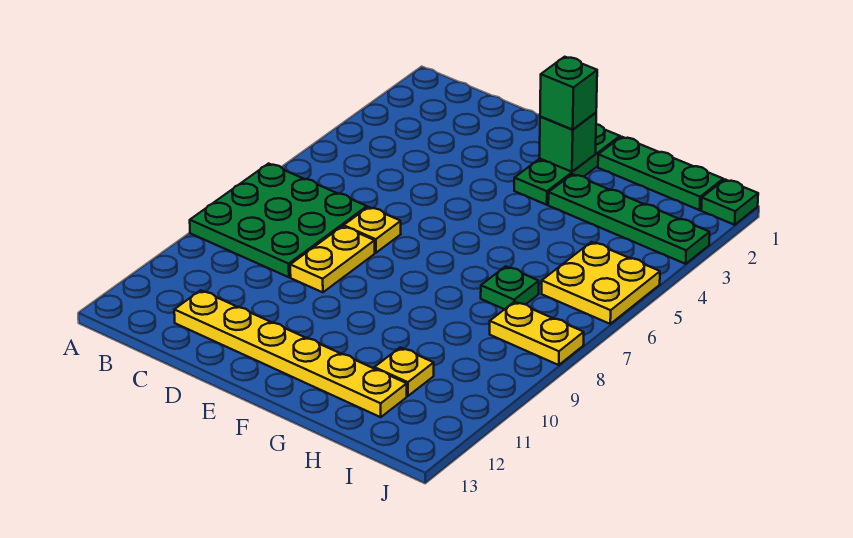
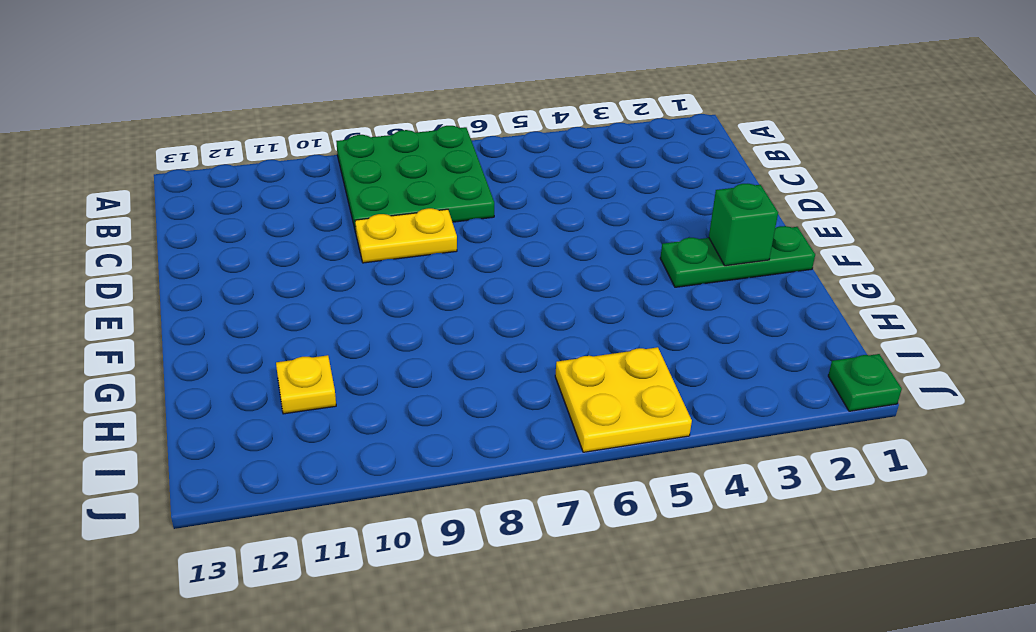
none -> yellow 1x6 plate [174,290,407,417]
none -> yellow 1x1 plate [344,207,401,253]
none -> green 1x3 plate [598,137,723,210]

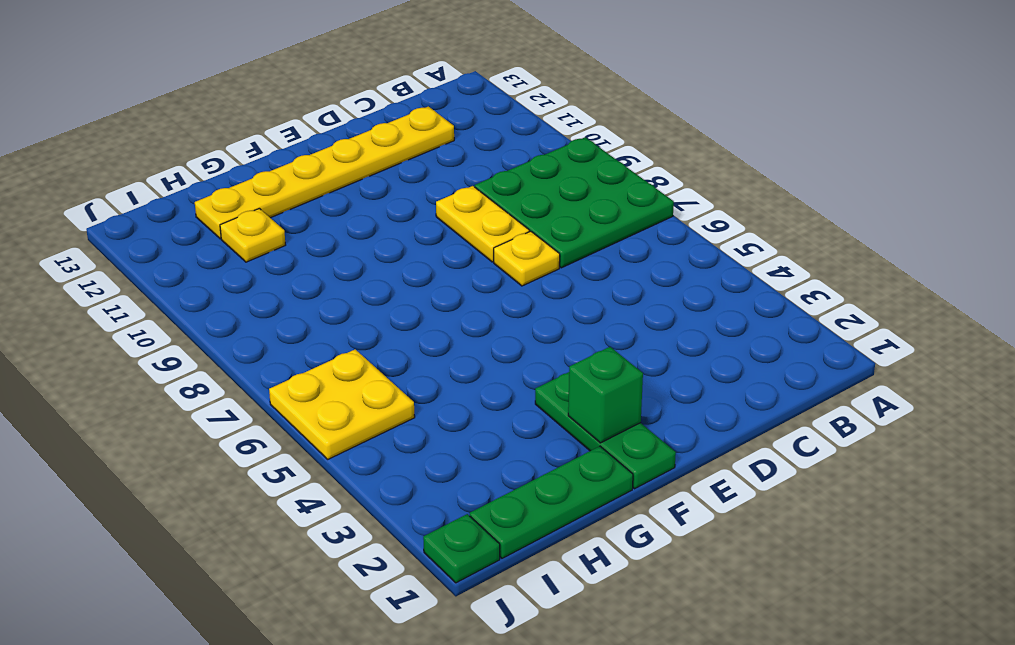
none -> green 1x4 plate [548,174,710,264]
none -> green 1x1 plate [481,266,539,309]
none -> yellow 1x2 plate [490,302,584,365]

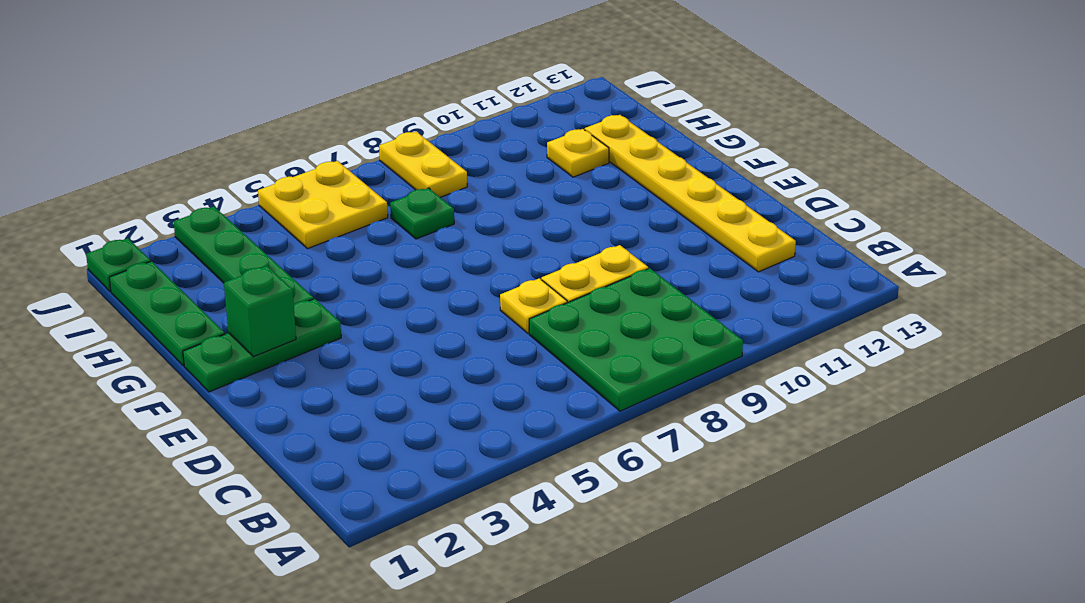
none -> green 1x1 brick [540,57,597,130]

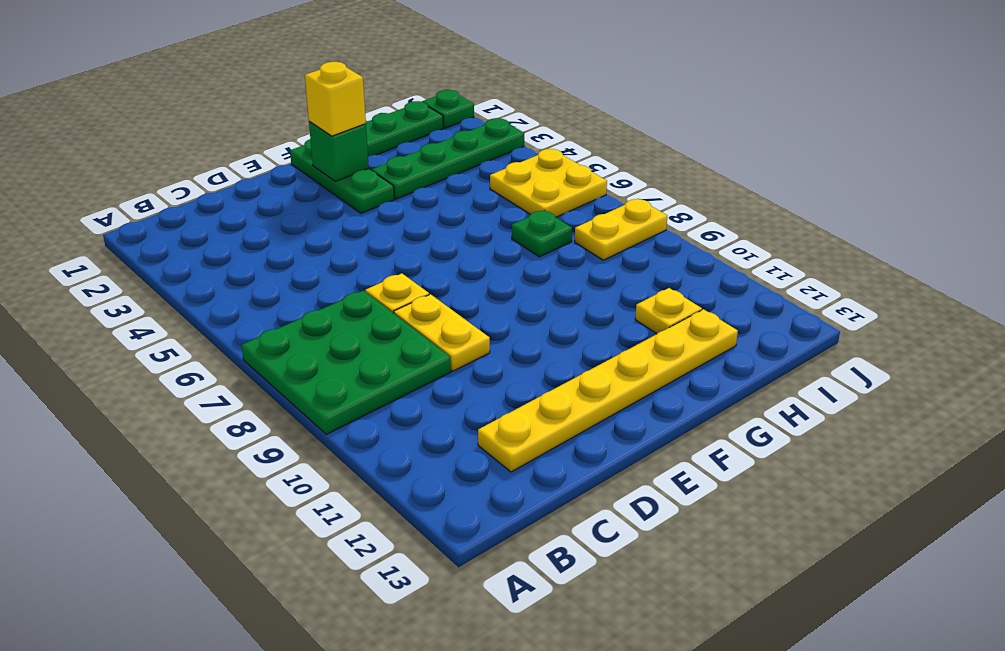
yellow 1x1 brick [305,62,366,136] -> green 1x1 brick [540,57,597,130]

